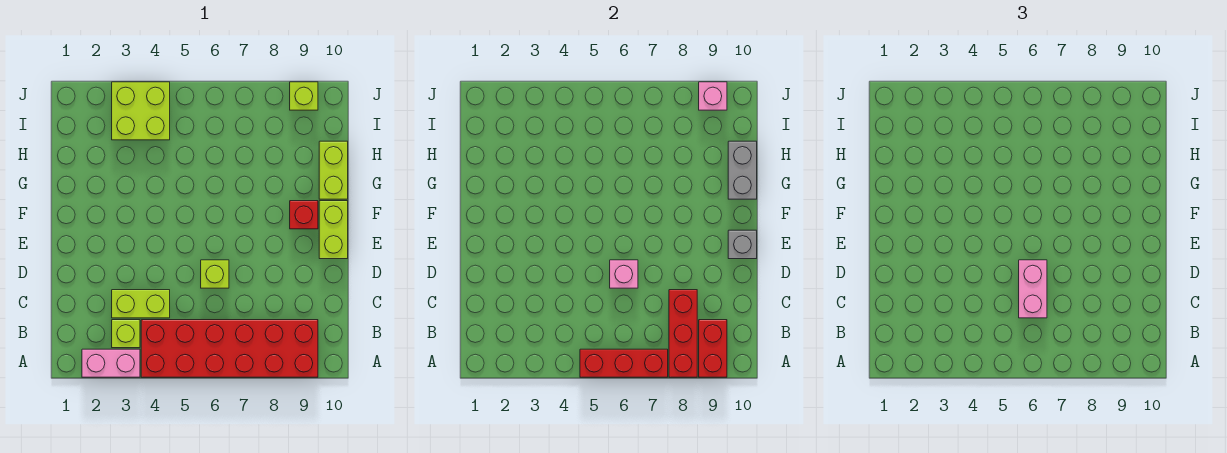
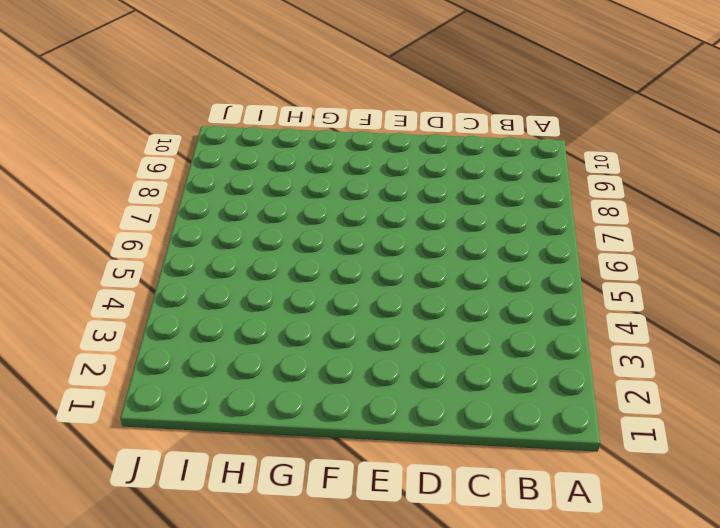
none -> pink 1x2 brick [82,349,140,377]
none -> red 2x6 brick [141,320,318,377]
none -> lime 1x1 brick [112,320,140,348]

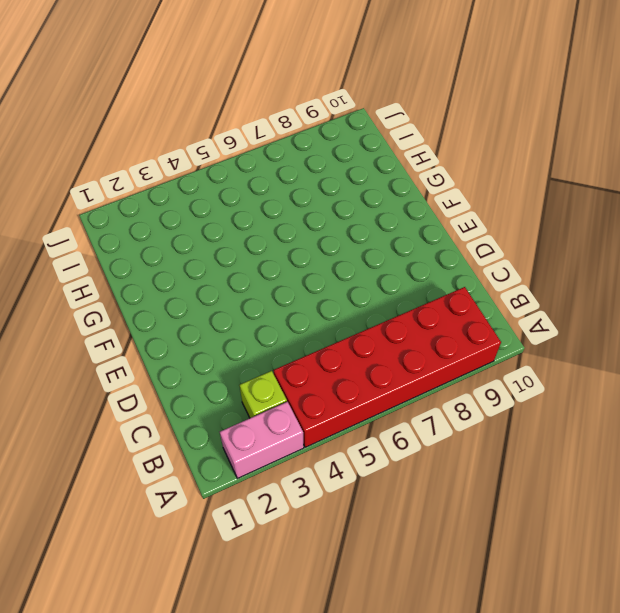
none -> lime 1x2 brick [112,290,170,318]
none -> lime 1x1 brick [201,260,229,288]
none -> lime 1x2 brick [319,201,348,259]

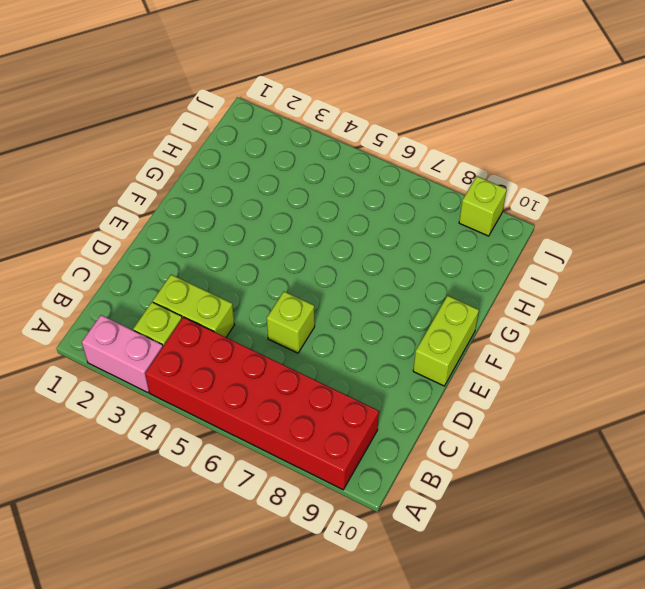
none -> red 1x1 brick [290,201,318,229]
none -> lime 1x2 brick [319,141,348,199]
none -> lime 2x2 brick [112,82,170,140]

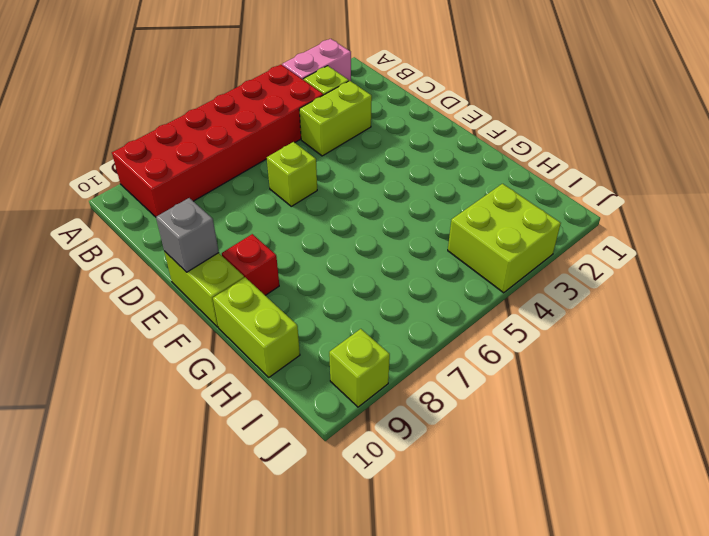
none -> red 1x3 brick [580,349,668,377]
none -> red 1x3 brick [669,290,697,377]
none -> red 1x2 brick [699,320,727,377]

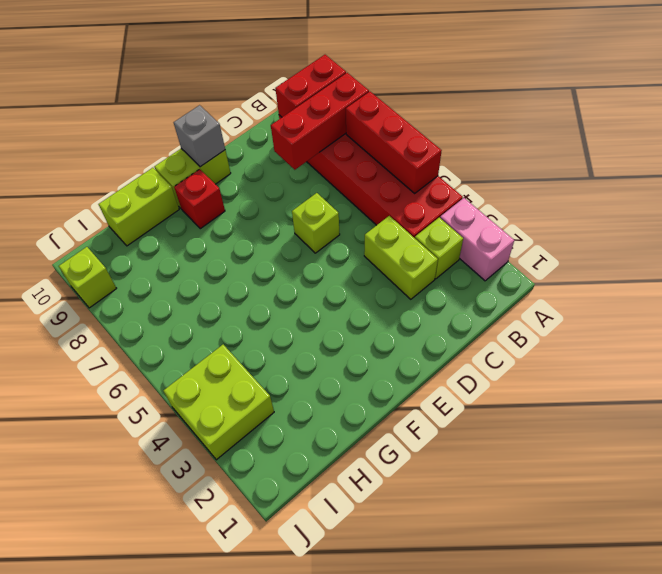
none -> pink 1x1 brick [610,260,638,288]
none -> grey 1x2 brick [728,141,757,199]
none -> pink 1x1 brick [699,82,727,110]

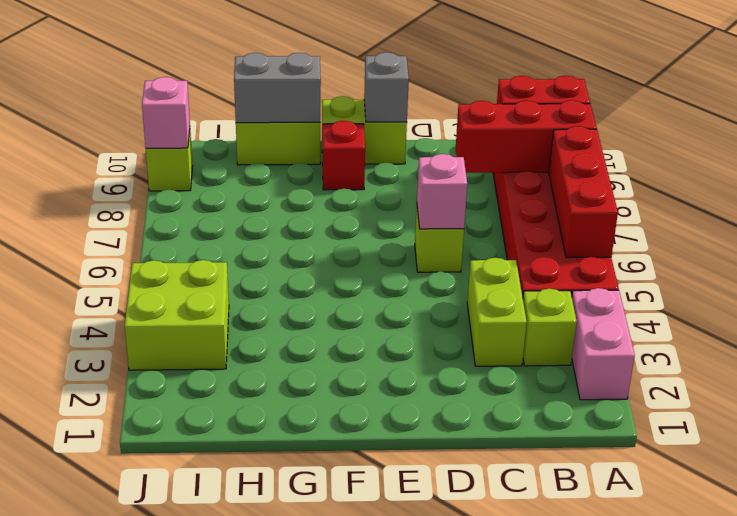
none -> pink 1x2 brick [1019,260,1047,318]

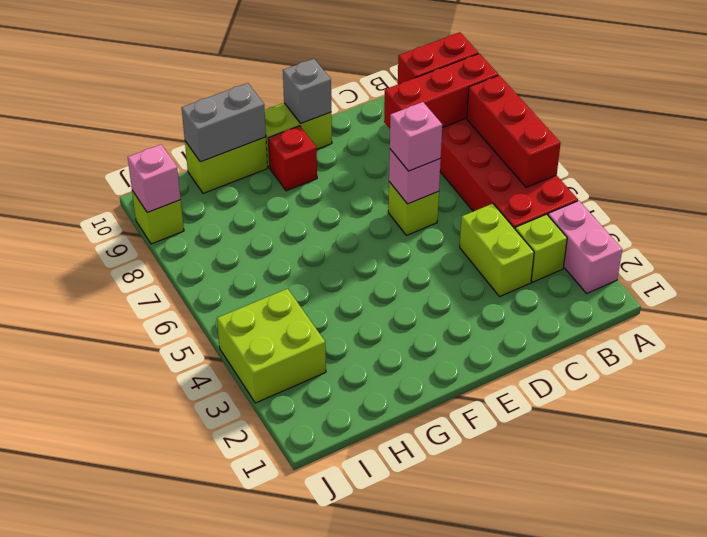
pink 1x1 brick [390,102,442,171] -> pink 1x2 brick [1019,260,1047,318]

